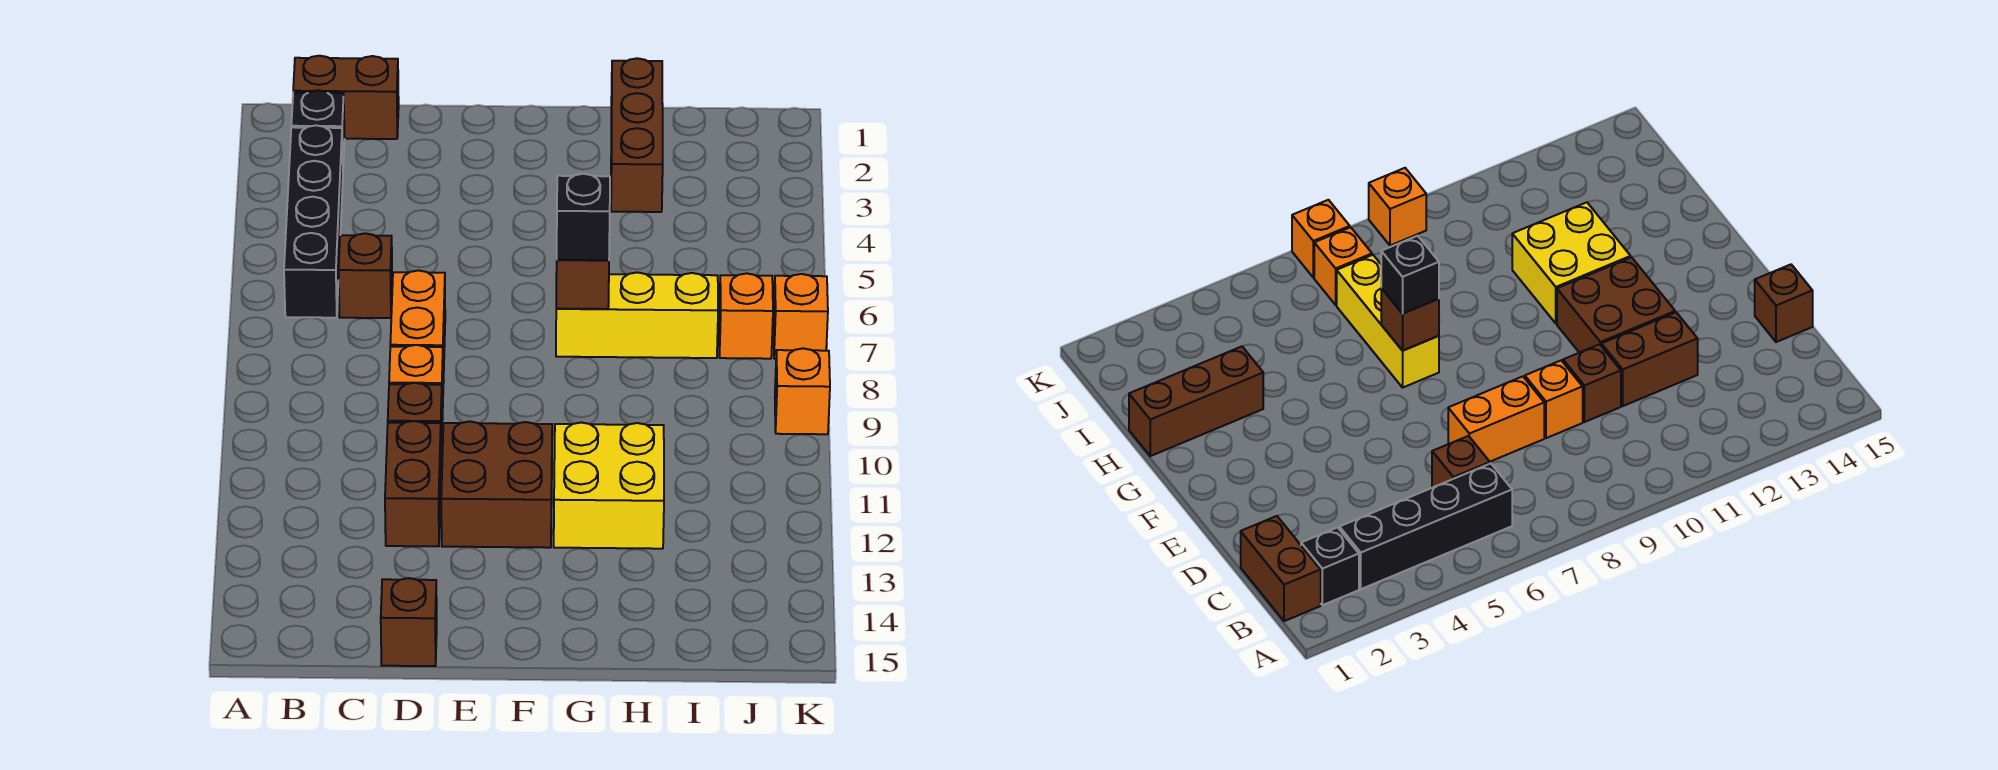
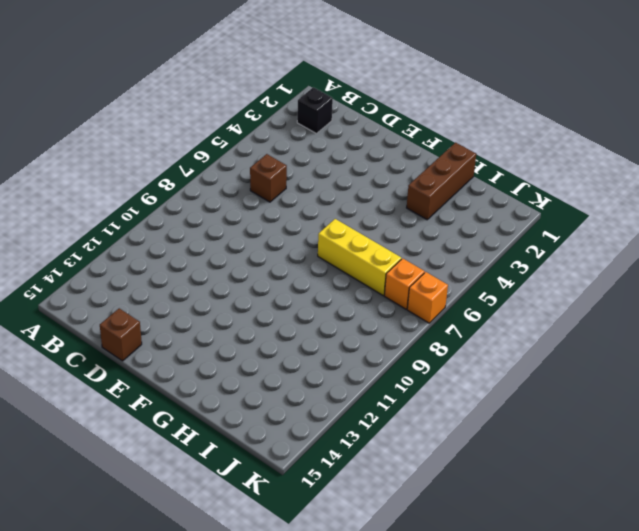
none -> brown 1x2 brick [293,56,399,139]
none -> black 1x4 brick [284,125,343,318]
none -> orange 1x2 brick [390,270,445,383]

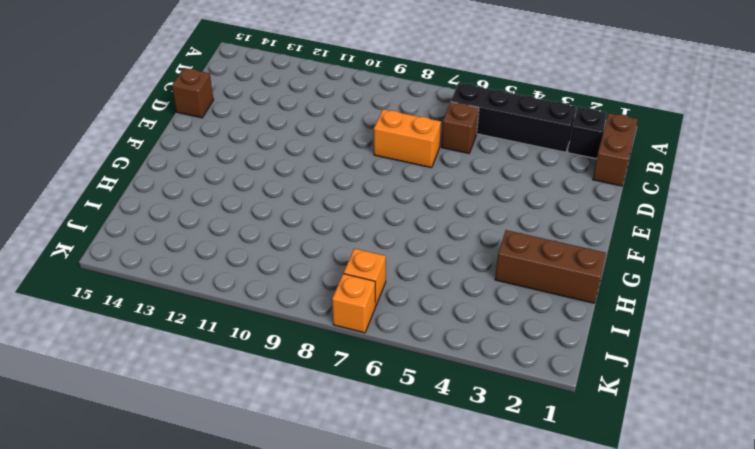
none -> orange 1x1 brick [389,345,443,420]
none -> brown 1x1 brick [388,383,442,456]
none -> brown 1x2 brick [385,421,441,546]

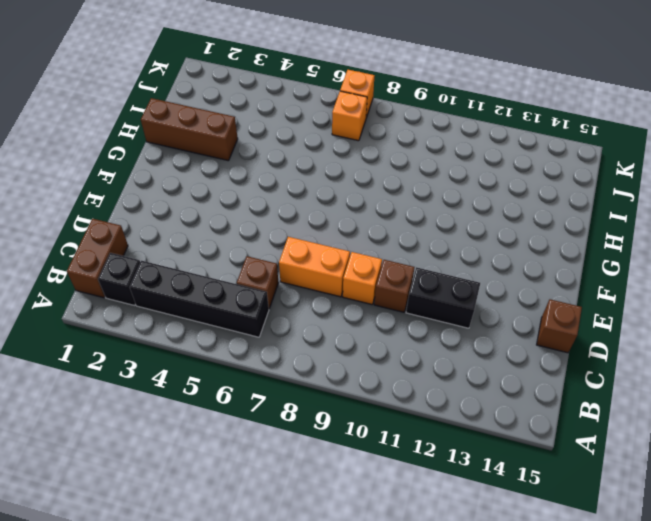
black 1x2 brick [406,267,480,328] -> brown 1x2 brick [385,421,441,546]
none -> brown 2x2 brick [441,421,552,548]
none -> yellow 1x3 brick [556,272,718,358]
none -> yellow 2x2 brick [554,423,664,549]

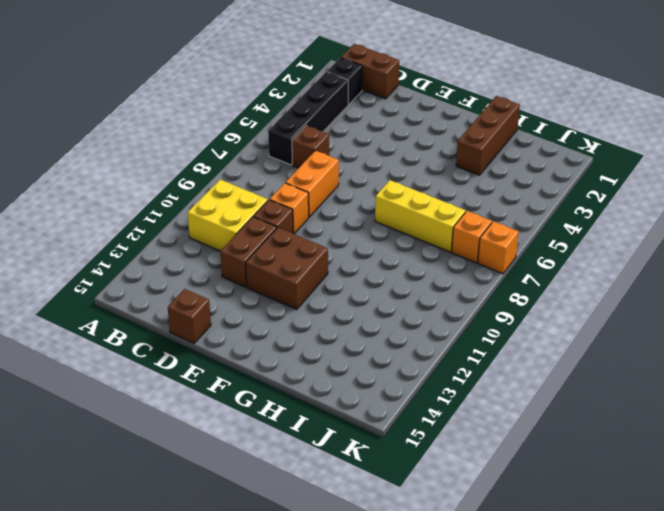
yellow 2x2 brick [188,180,268,251] -> yellow 2x2 brick moved to [554,423,664,549]
none -> orange 1x1 brick [775,348,830,434]
none -> brown 1x1 brick [556,260,609,309]
none -> black 1x1 brick [557,174,610,260]

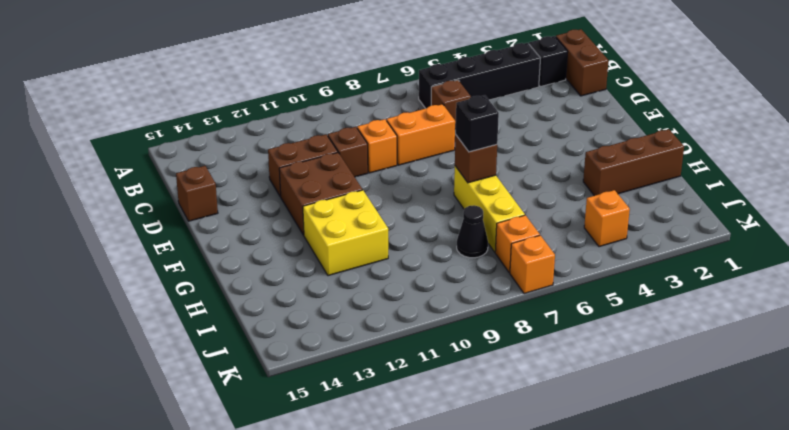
black 1x1 cone [457,205,488,258] -> none
orange 1x1 brick [584,190,630,247] -> orange 1x1 brick moved to [775,348,830,434]

